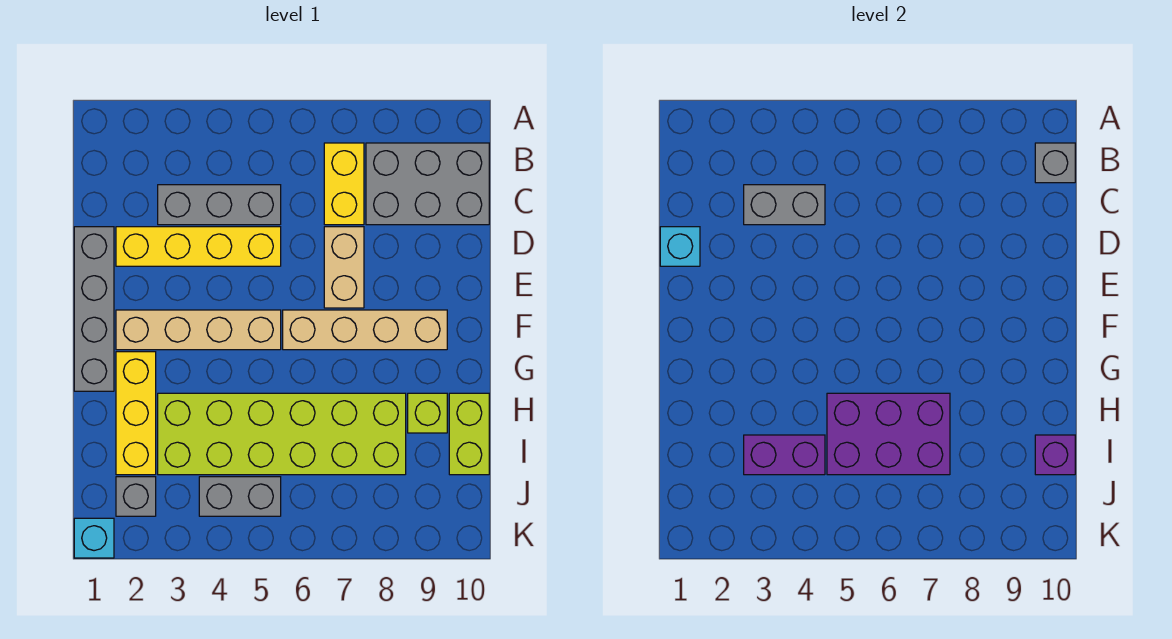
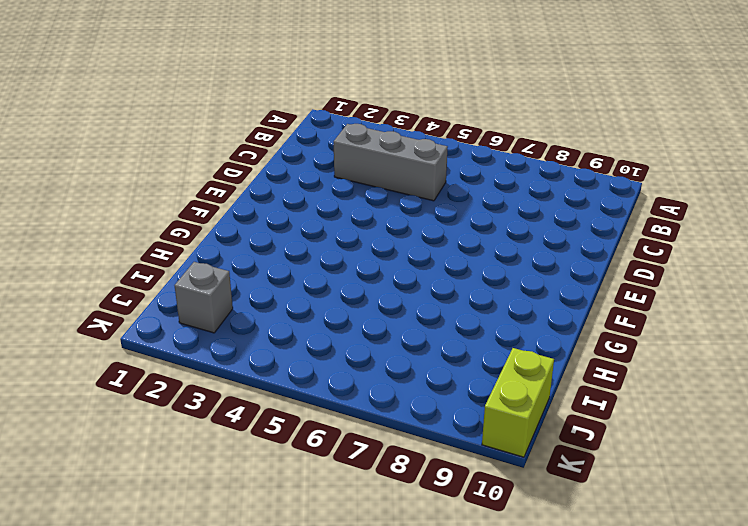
lime 1x2 brick [482,348,554,457] -> lime 1x2 brick moved to [449,393,489,475]
none -> yellow 1x2 brick [324,143,364,225]
none -> grey 2x3 brick [366,143,489,225]
none -> grey 1x4 brick [74,227,114,391]

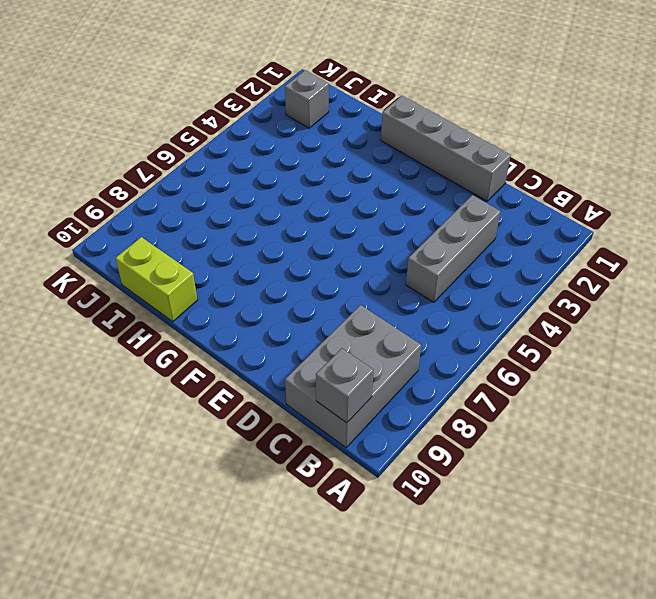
none -> yellow 1x2 brick [324,143,364,225]
none -> yellow 1x4 brick [116,227,281,266]
none -> tan 1x2 brick [324,227,364,308]

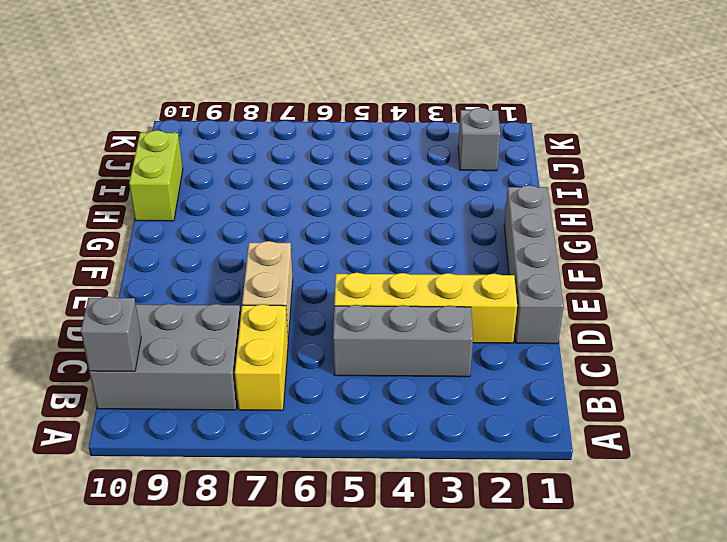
none -> tan 1x4 brick [116,310,281,350]
none -> tan 1x4 brick [283,310,447,350]
none -> yellow 1x3 brick [116,352,156,475]

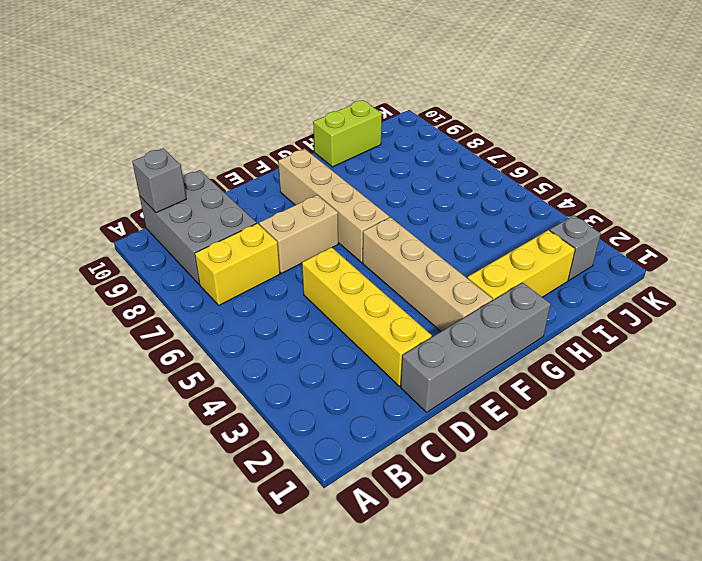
none -> grey 1x3 brick [158,185,281,225]
none -> lime 2x6 brick [158,393,406,475]
none -> lime 1x1 brick [408,393,447,433]

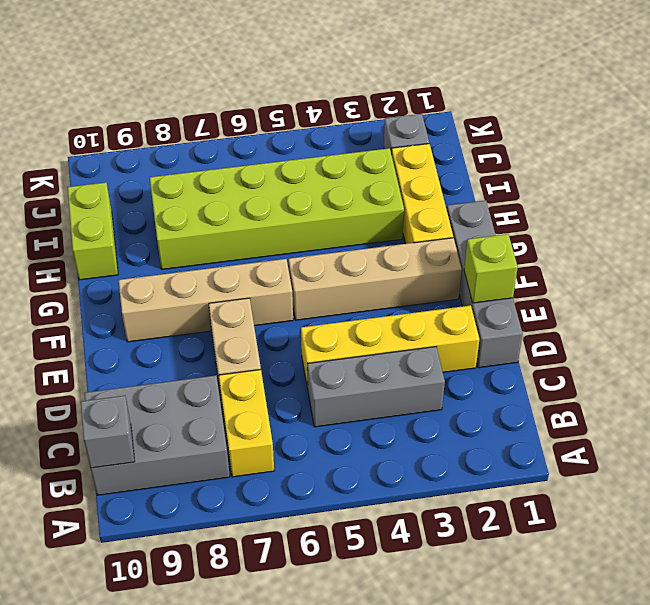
lime 1x1 brick [464,234,518,303] -> lime 1x1 brick moved to [408,393,447,433]
none -> grey 1x2 brick [199,477,281,516]
none -> cyan 1x1 brick [74,518,114,558]
none -> grey 1x2 brick [744,185,825,225]

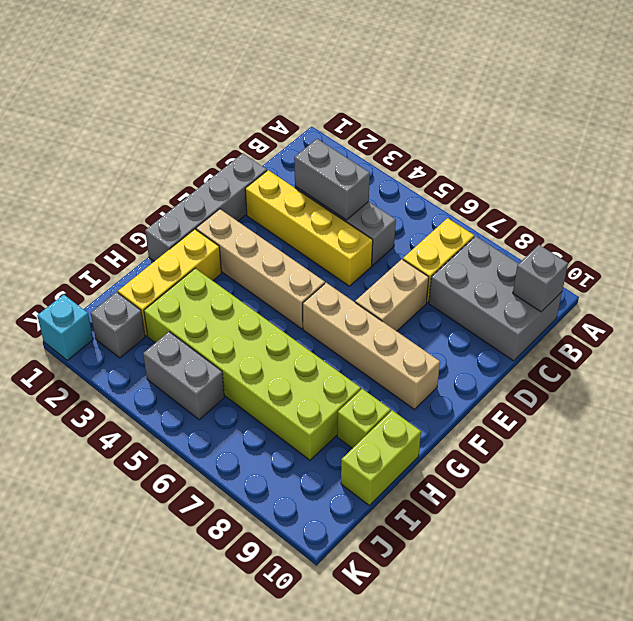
none -> cyan 1x1 brick [660,227,700,266]
none -> purple 2x3 brick [827,393,950,475]
none -> purple 1x2 brick [744,435,825,475]

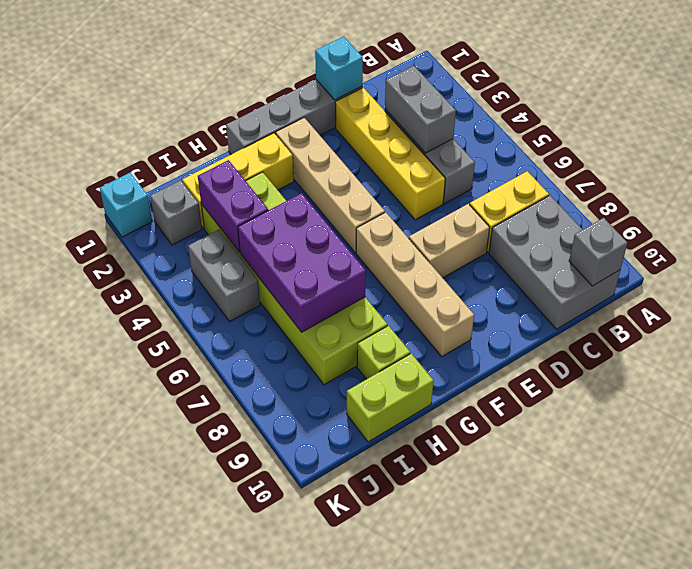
none -> purple 1x1 brick [1035,435,1075,475]

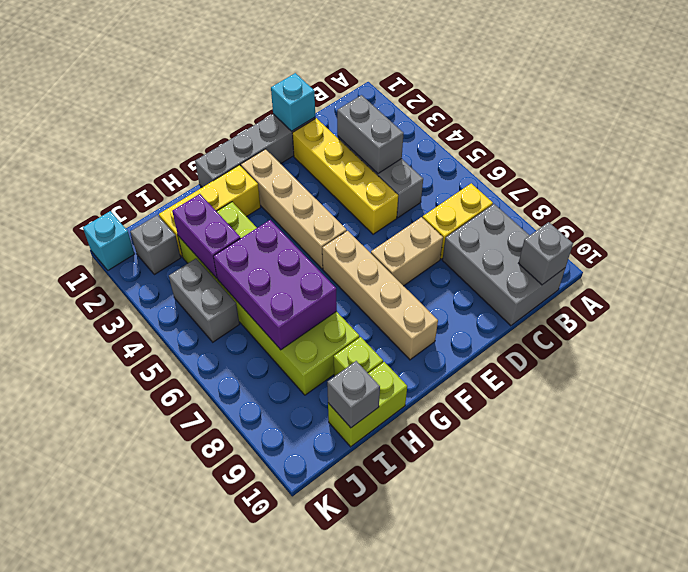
grey 1x1 brick [327,361,380,428] -> purple 1x1 brick [1035,435,1075,475]

